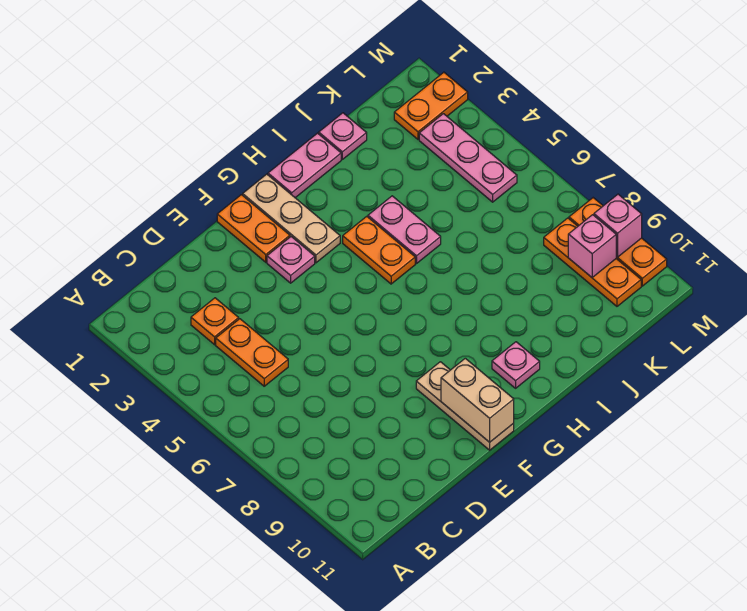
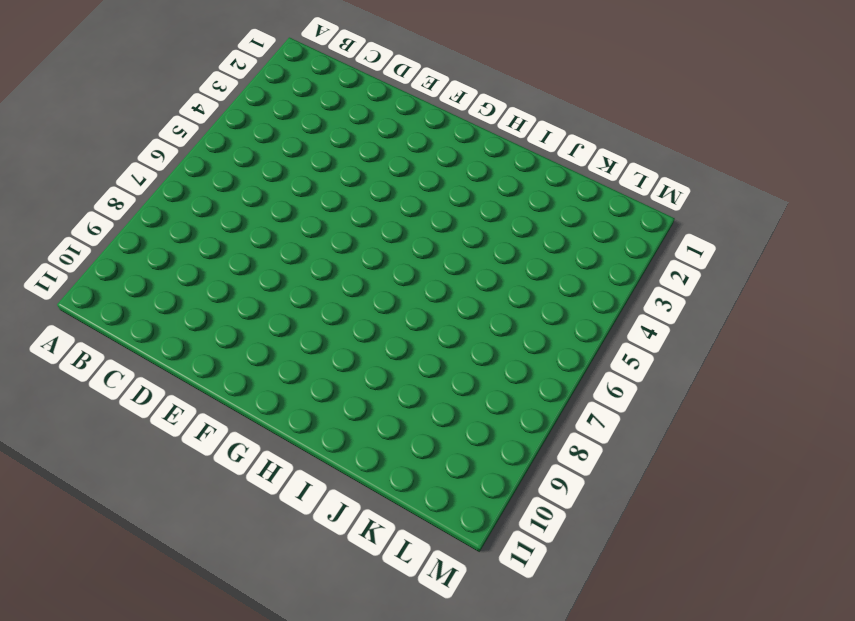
none -> orange 1x1 plate [191,298,239,345]
none -> orange 1x2 plate [216,319,288,386]
none -> orange 1x2 plate [217,195,290,262]

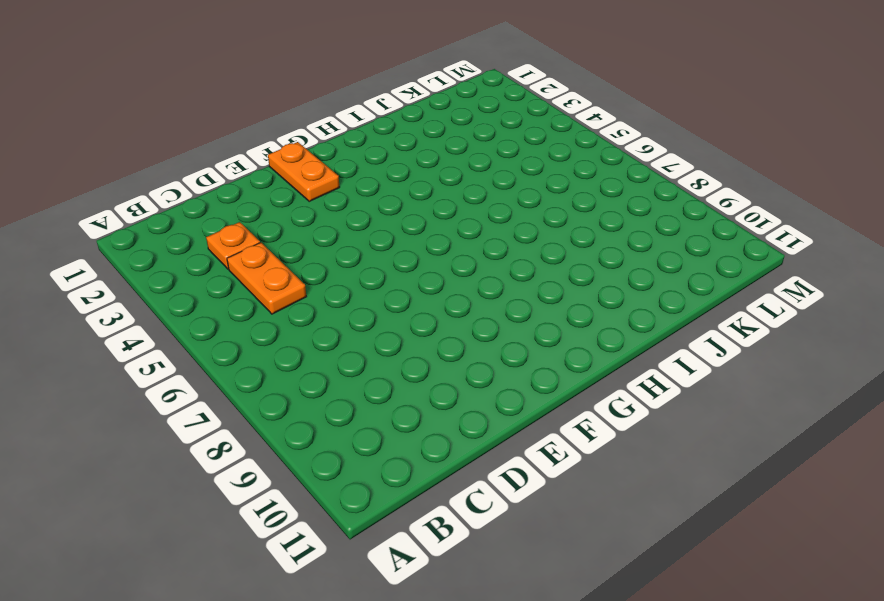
none -> pink 1x1 plate [267,237,315,283]
none -> tan 1x3 plate [416,362,514,450]
none -> tan 1x3 plate [243,174,340,263]

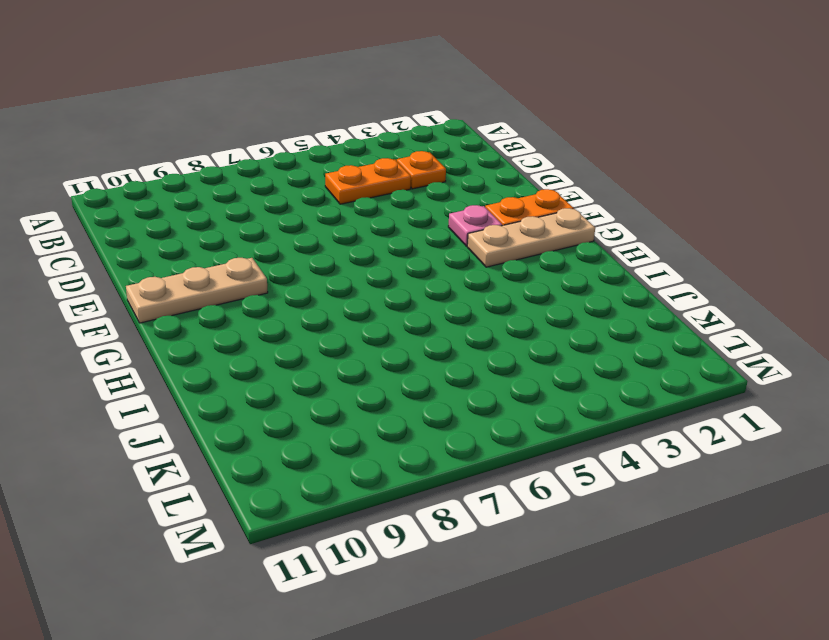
none -> pink 1x2 plate [268,133,341,198]
none -> orange 1x2 plate [343,216,415,284]
none -> pink 1x1 plate [492,342,540,388]

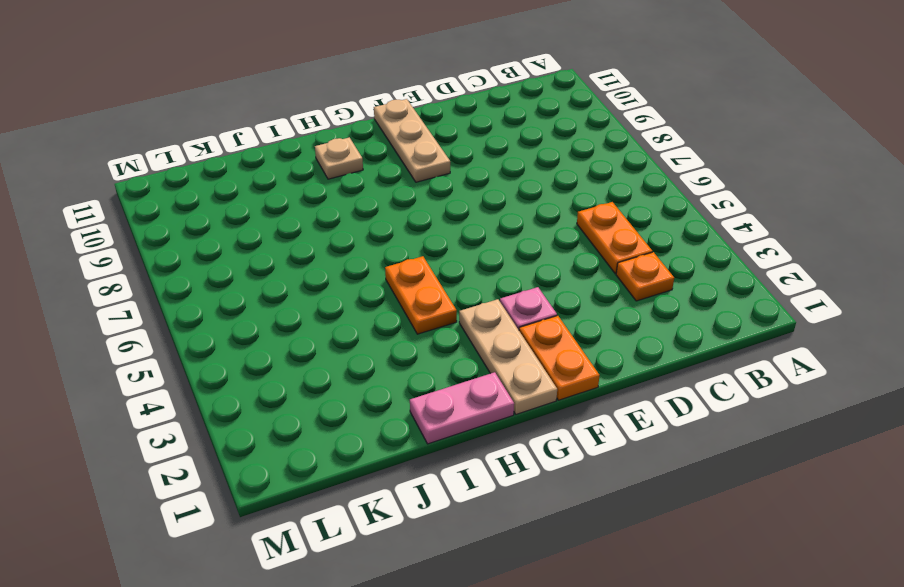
tan 1x1 plate [315,137,363,179] -> pink 1x1 plate [492,342,540,388]
none -> pink 1x2 plate [368,196,441,263]
none -> pink 1x1 plate [319,113,367,159]
none -> orange 1x2 plate [394,72,468,139]

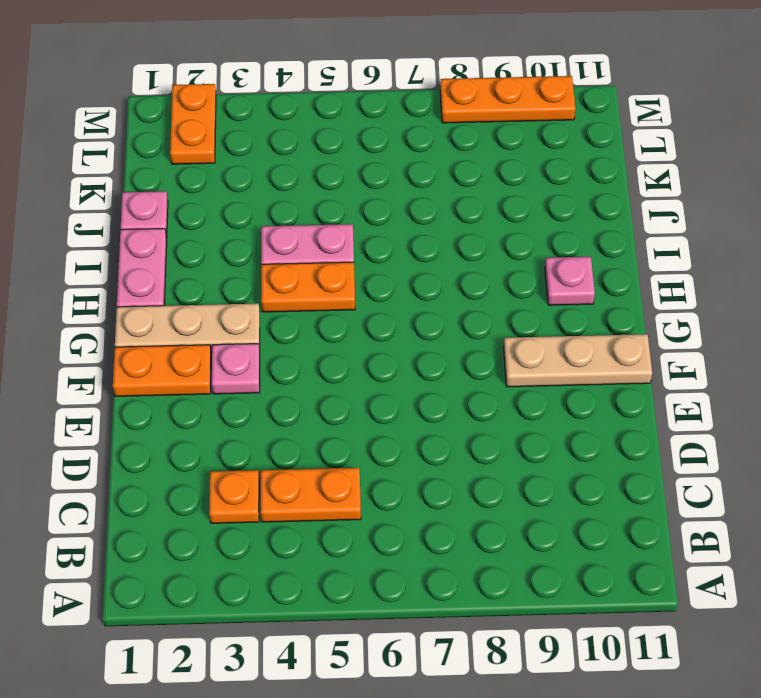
none -> pink 1x3 plate [419,114,517,202]
none -> orange 1x3 plate [544,218,641,306]
none -> tan 1x2 brick [441,358,514,442]

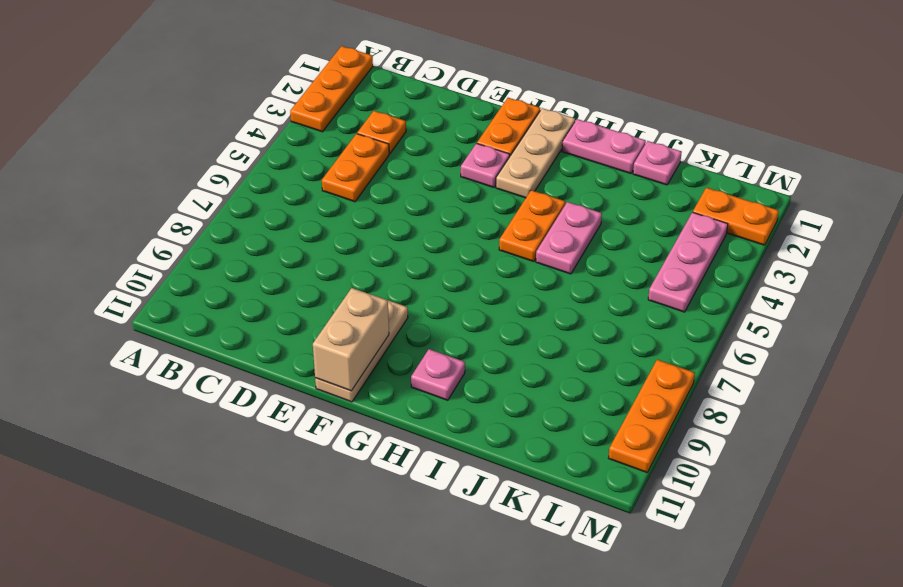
orange 1x3 plate [290,46,373,132] -> orange 1x3 plate moved to [544,218,641,306]
none -> pink 1x1 brick [568,215,616,278]
none -> pink 1x1 brick [594,194,642,257]

